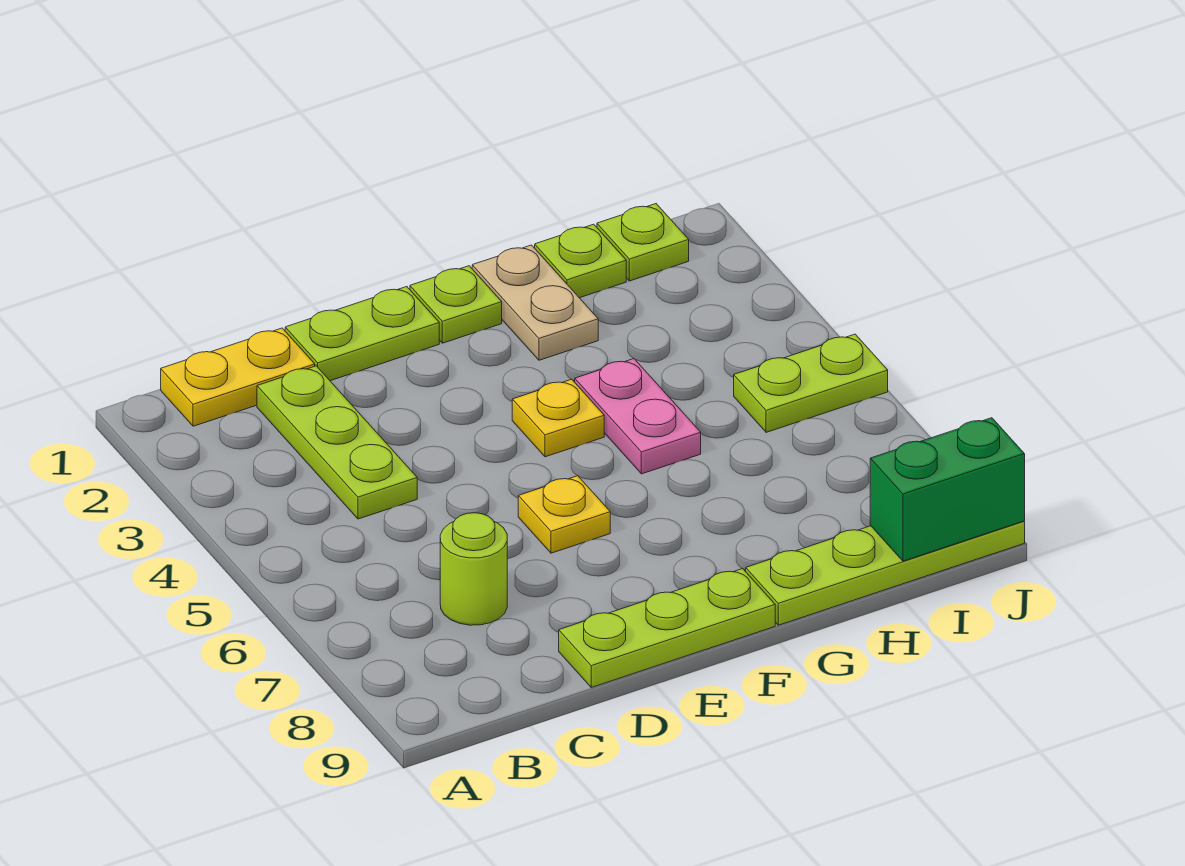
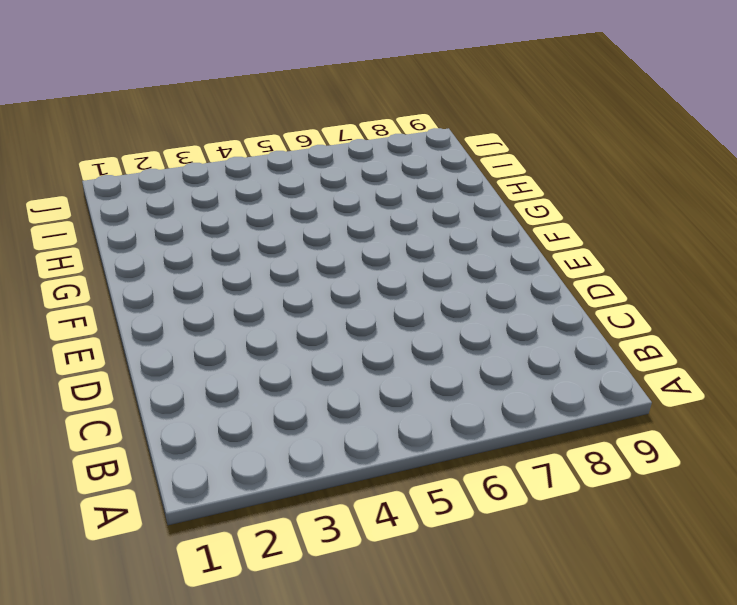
none -> yellow 1x2 plate [161,328,315,426]
none -> lime 1x3 plate [257,366,417,519]
none -> lime 1x1 round brick [440,513,507,625]

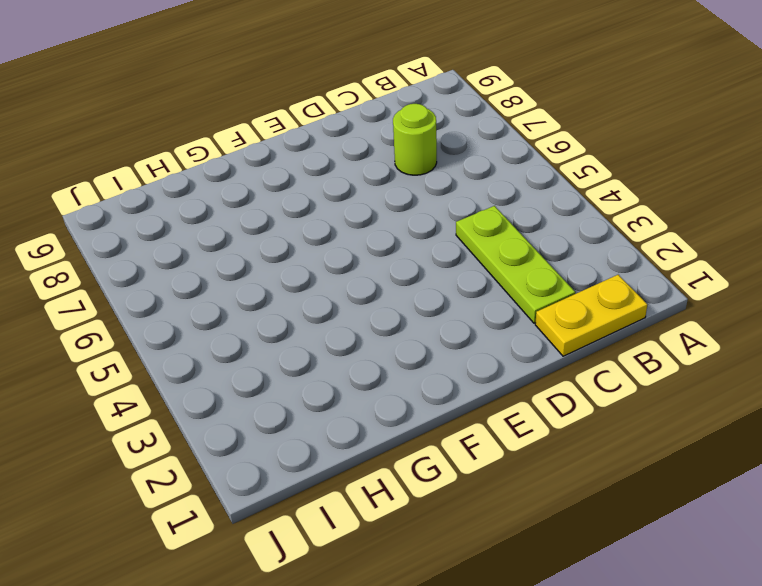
none -> lime 1x2 plate [285,287,439,381]
none -> lime 1x3 plate [559,569,775,687]
none -> yellow 1x1 plate [518,476,610,553]

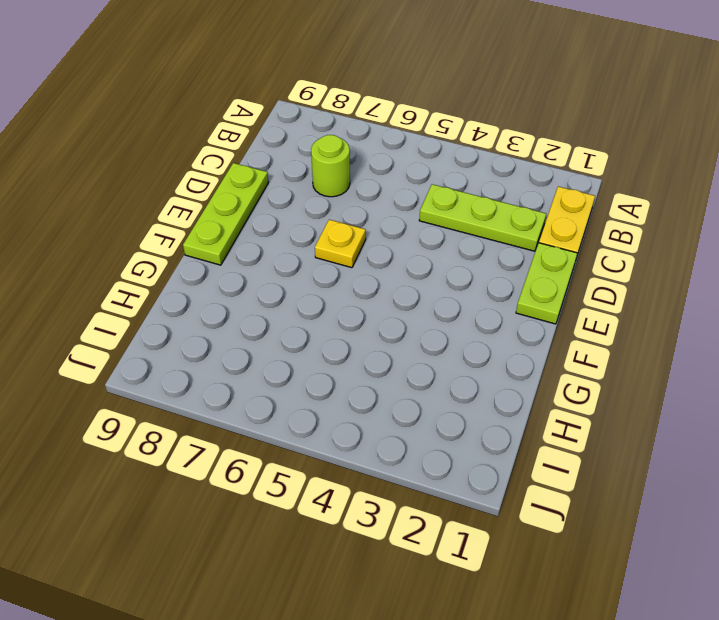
none -> lime 1x1 plate [410,266,502,343]
none -> yellow 1x1 plate [512,379,604,457]
none -> tan 1x2 plate [472,245,598,360]

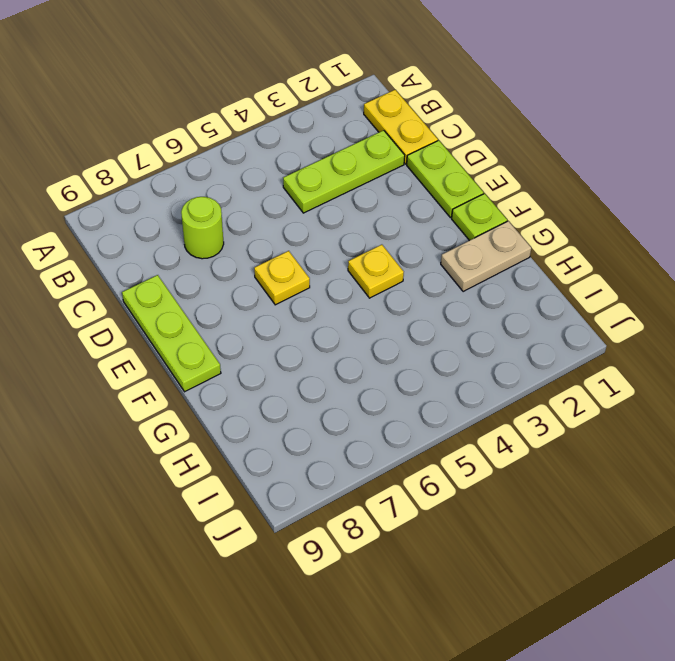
none -> pink 1x2 plate [575,359,701,474]
none -> lime 1x4 plate [746,521,1025,625]
none -> lime 1x1 plate [535,224,626,298]

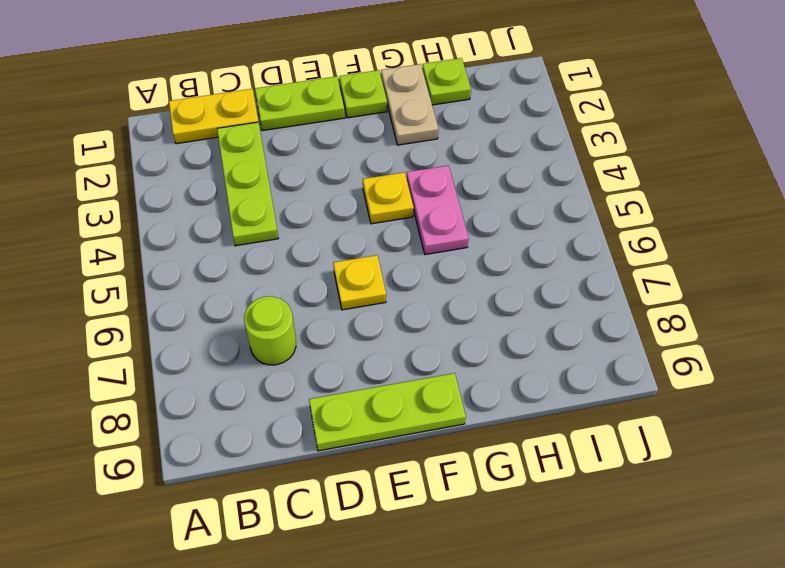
none -> lime 1x4 plate [746,521,1025,625]
none -> lime 1x1 plate [597,204,689,281]
none -> lime 1x2 plate [734,334,888,432]

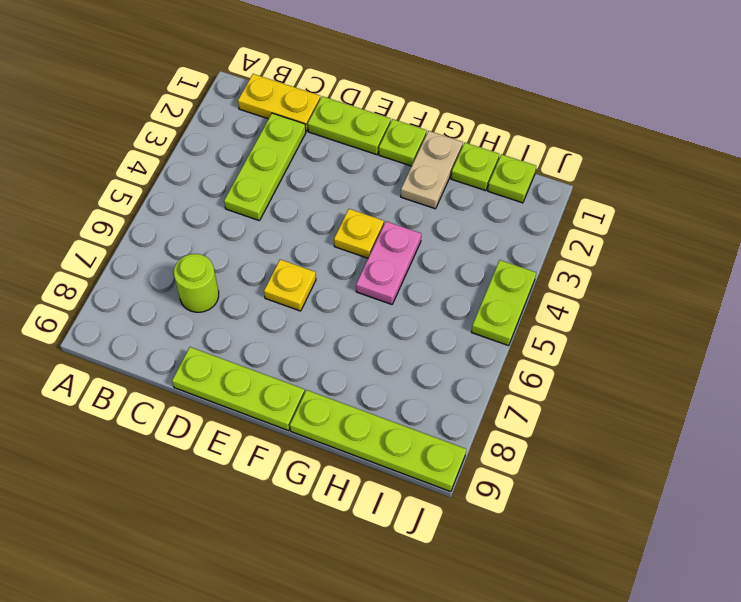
lime 1x2 plate [472,260,536,346] -> lime 1x2 plate turned to [734,334,888,432]
none -> green 1x2 brick [870,418,1025,561]

